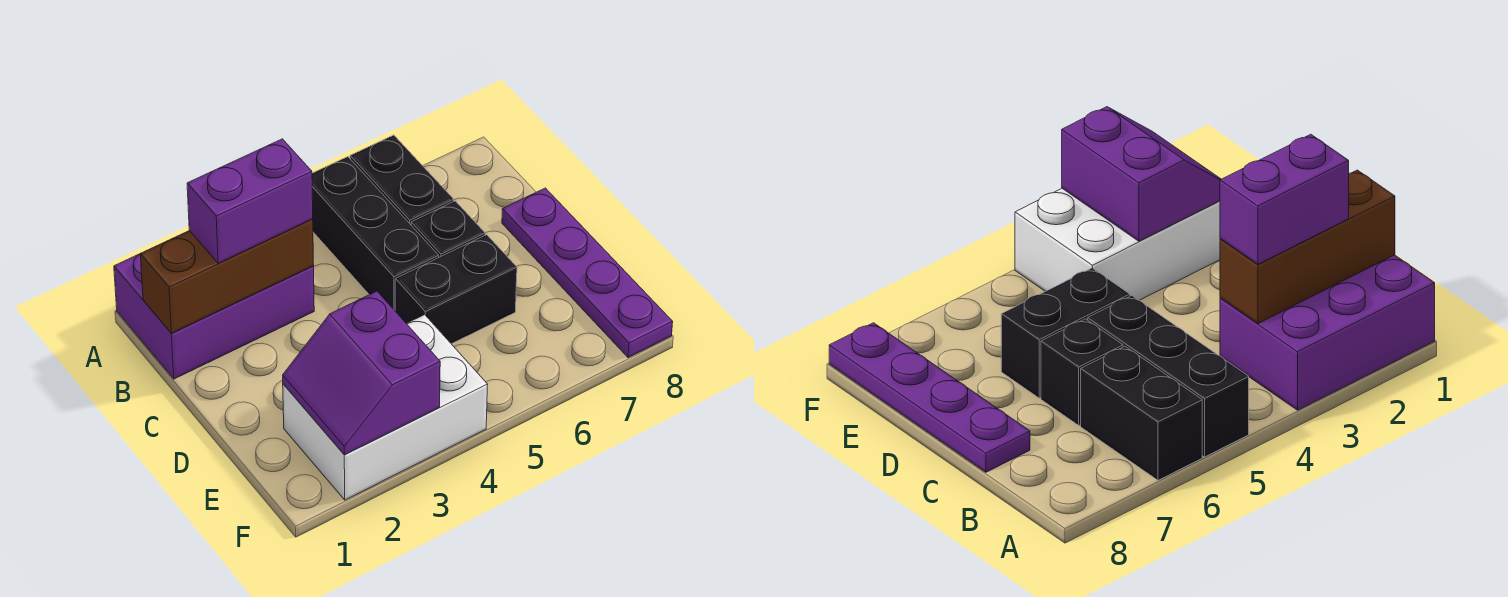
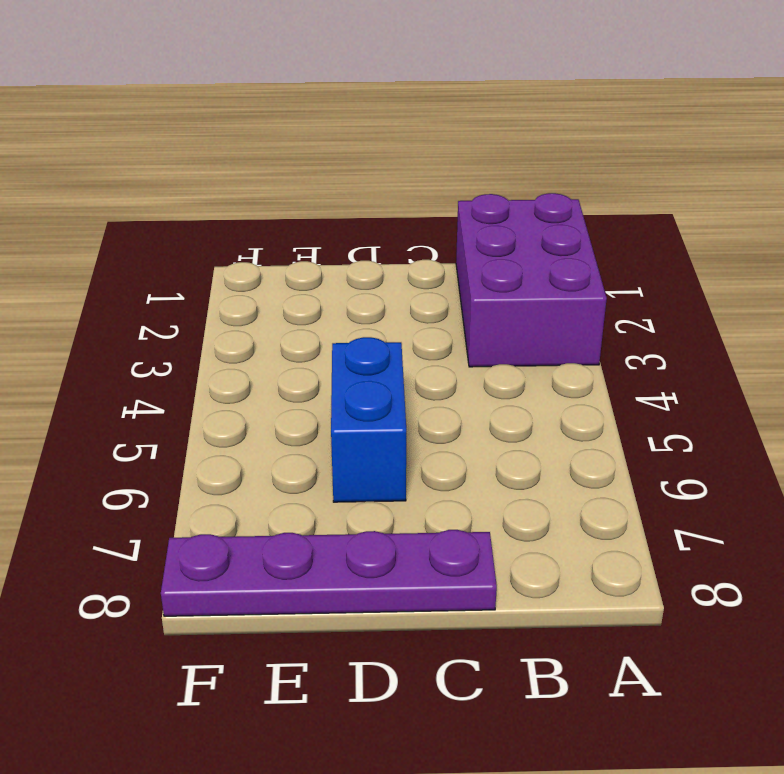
blue 1x2 brick [331,337,406,502] -> black 1x2 brick [395,235,517,344]
none -> black 1x3 brick [312,157,439,310]
none -> black 1x2 brick [350,135,454,225]

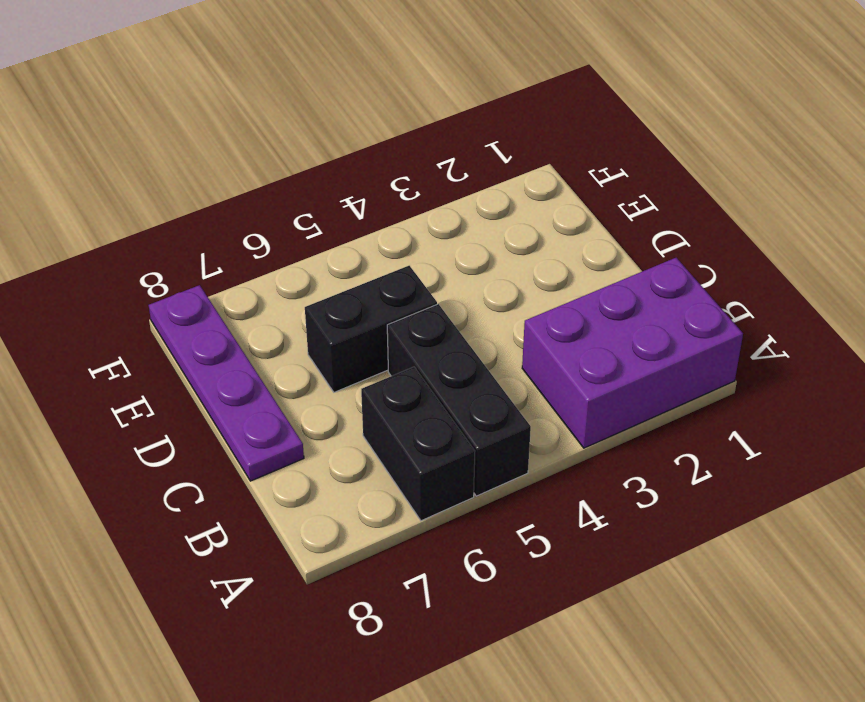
none -> black 1x1 brick [411,201,485,257]
none -> white 2x3 brick [283,315,488,500]

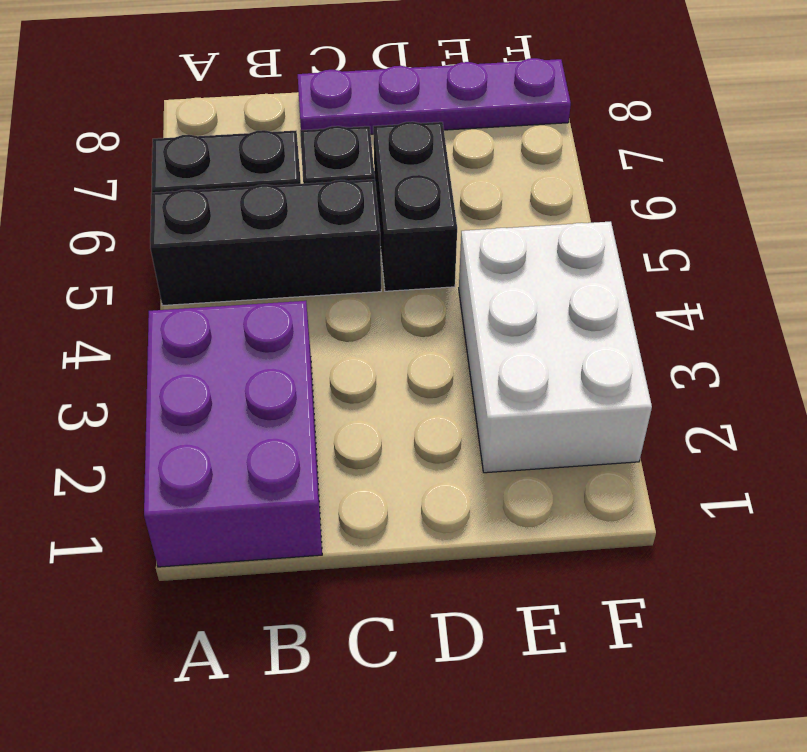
none -> brown 1x3 brick [140,219,314,333]
none -> purple 2x2 slope [283,291,440,455]

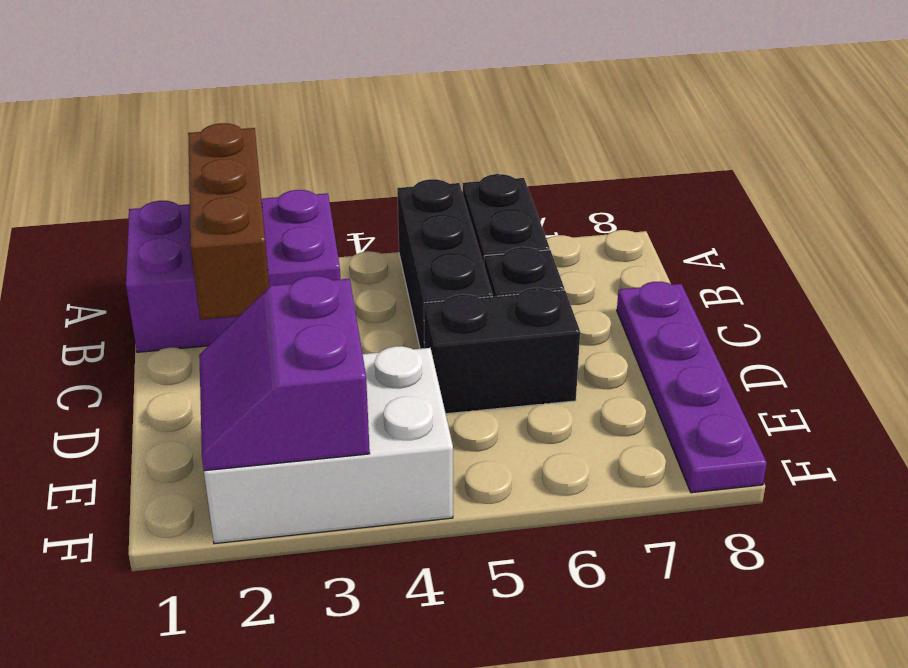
brown 1x3 brick [188,123,269,320] -> brown 1x3 brick turned to [140,219,314,333]
none -> purple 1x2 brick [187,139,313,263]

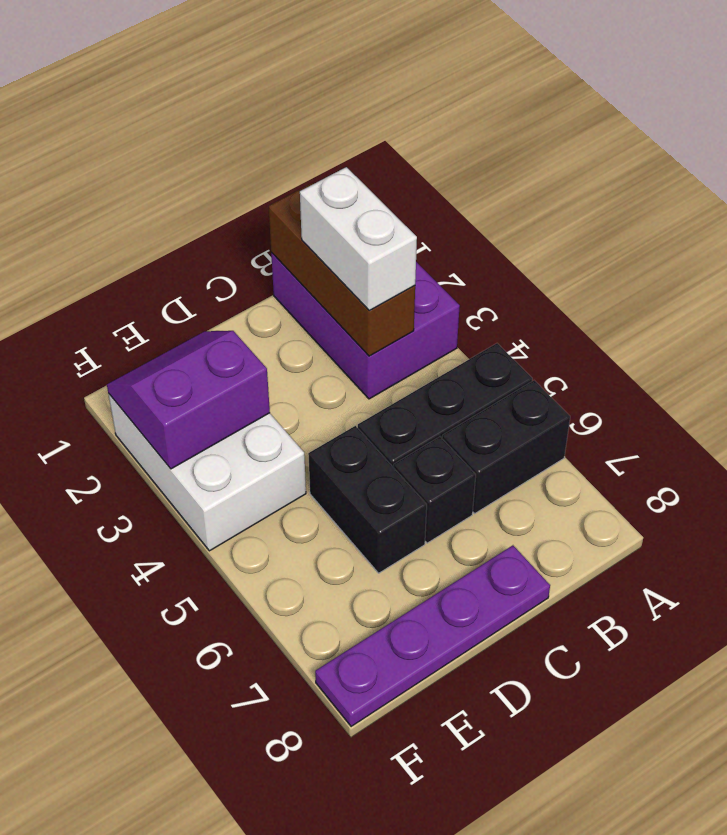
white 1x2 brick [300,167,417,310] -> purple 1x2 brick [187,139,313,263]

